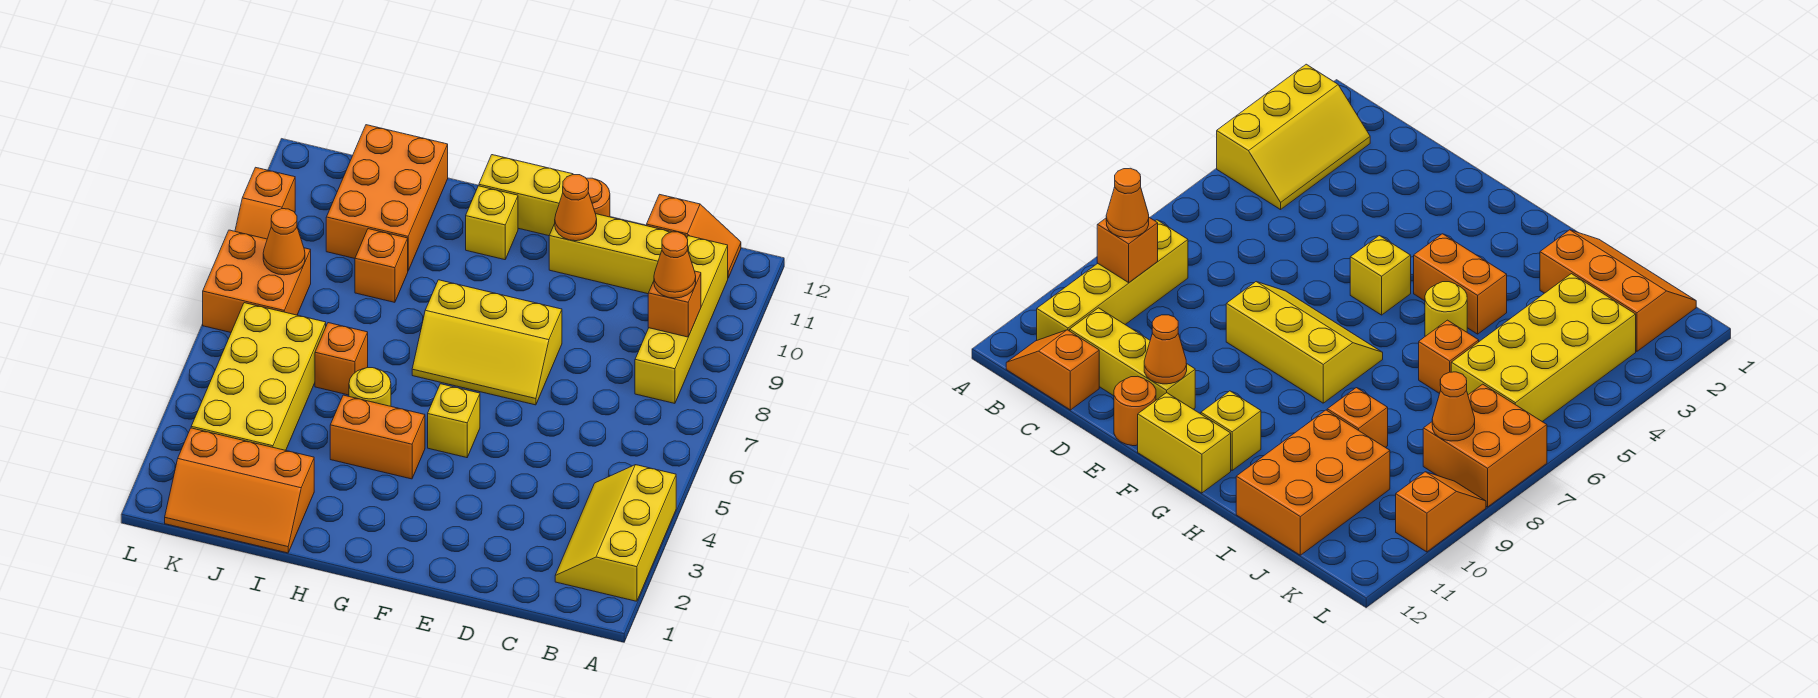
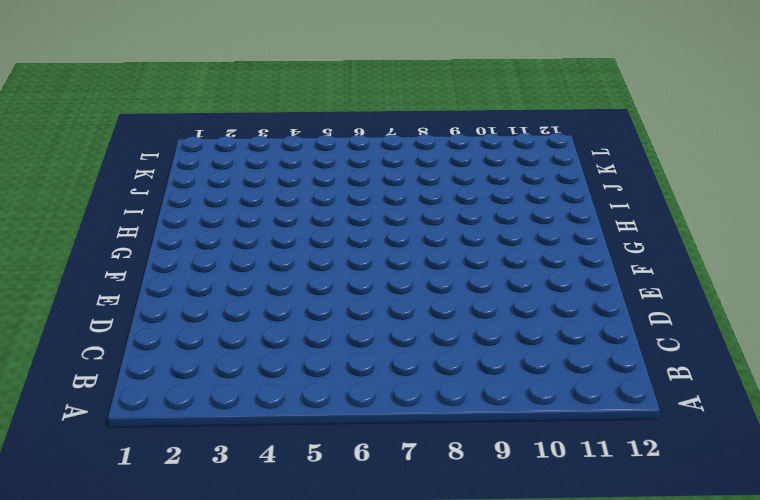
none -> yellow 2x3 slope [555,465,676,601]
none -> yellow 1x4 brick [635,236,728,403]
none -> orange 1x2 slope [647,194,741,278]

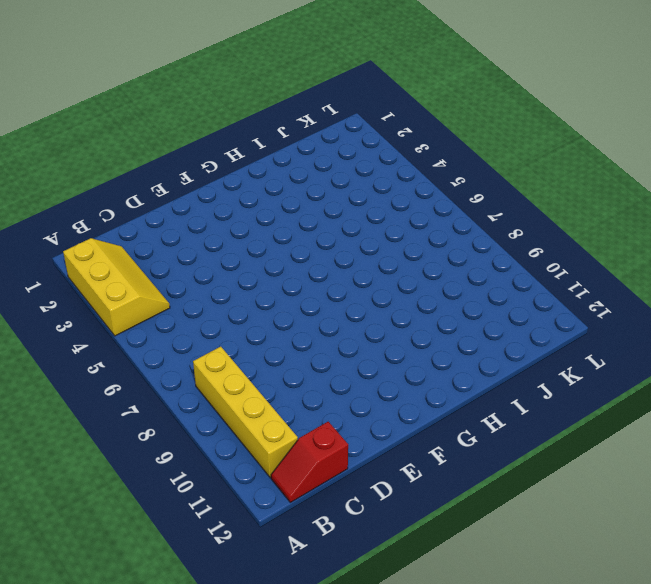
red 1x2 slope [271,422,348,502] -> orange 1x2 slope [647,194,741,278]
none -> yellow 1x3 brick [549,214,686,294]
none -> yellow 2x3 slope [412,280,562,405]
none -> orange 1x1 round brick [586,178,610,217]

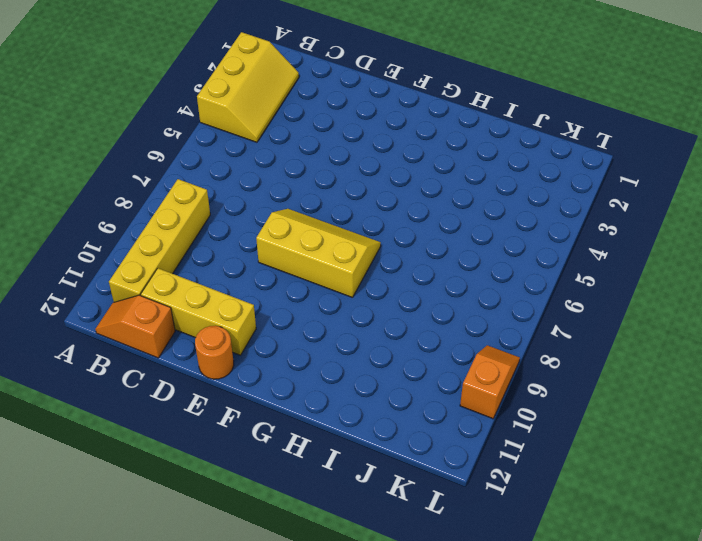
none -> yellow 1x1 brick [428,384,480,458]
none -> yellow 1x2 brick [479,155,573,236]
none -> orange 1x2 brick [330,395,425,479]

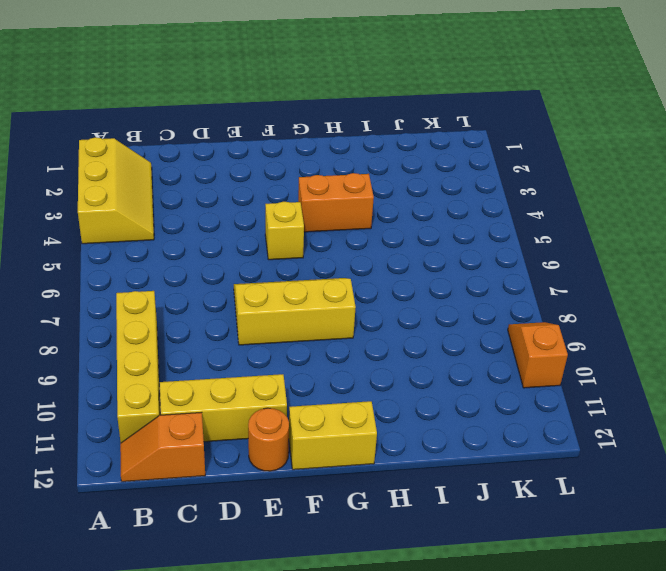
none -> yellow 1x1 brick [466,186,518,260]
none -> yellow 1x1 round brick [349,368,391,406]
none -> orange 2x3 slope [165,428,314,553]

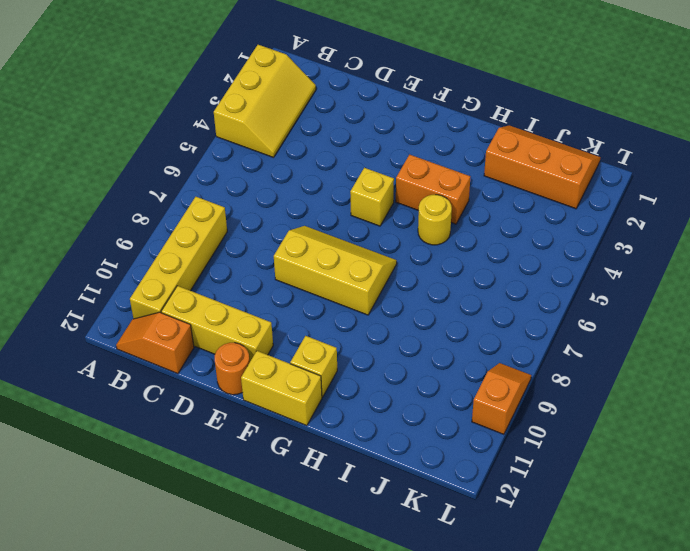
none -> orange 1x1 brick [315,323,368,395]
none -> orange 1x1 brick [355,229,408,302]
none -> orange 2x3 brick [326,125,448,270]

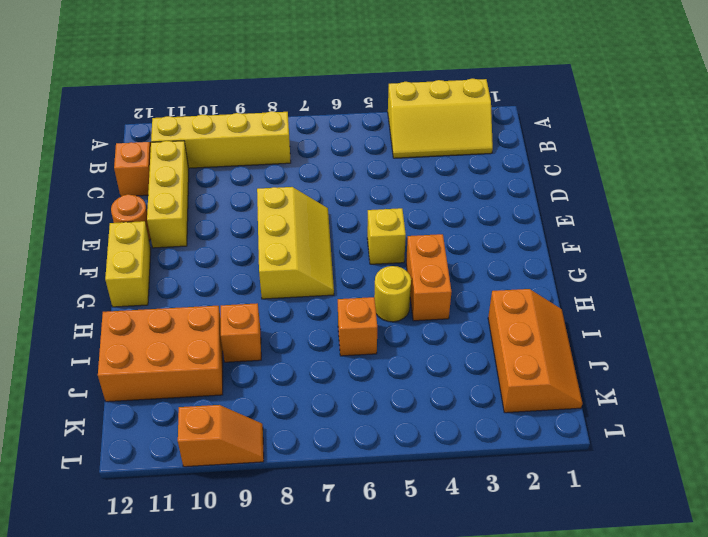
none -> yellow 1x1 brick [466,186,518,260]
none -> yellow 2x4 brick [191,303,326,450]
none -> orange 2x2 brick [203,230,311,332]

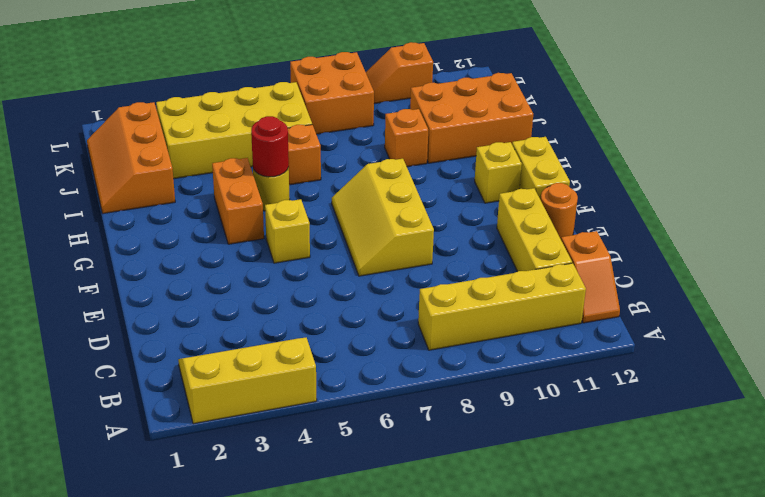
red 1x1 round brick [251,116,289,177] -> none
none -> orange 1x1 brick [648,271,701,337]
none -> orange 1x1 cone [555,175,597,241]
none -> orange 1x1 cone [263,209,305,275]

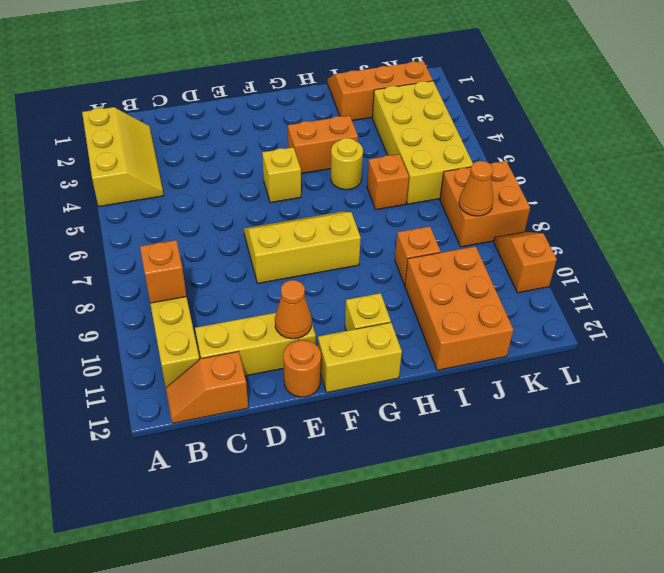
none -> orange 1x1 cone [654,232,696,298]

